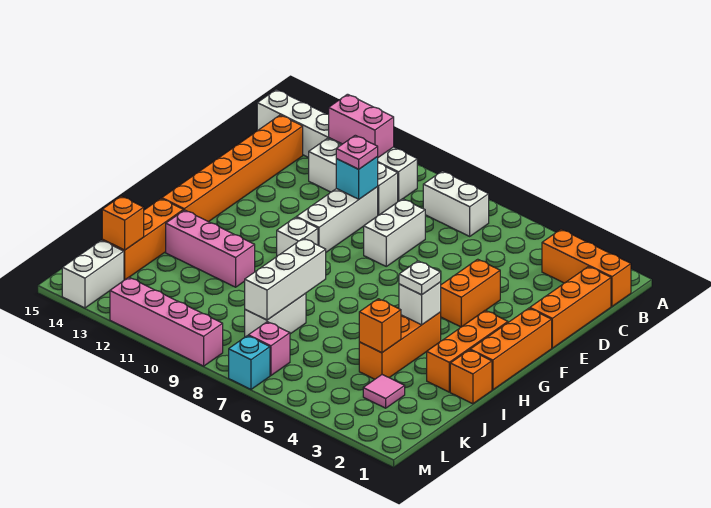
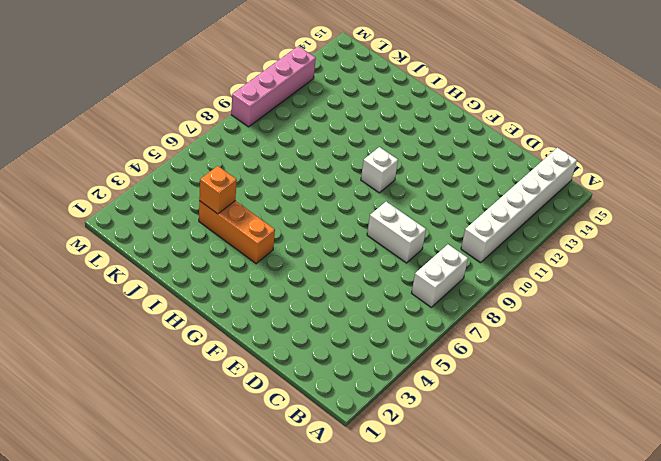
none -> orange 1x3 brick [542,229,631,306]
none -> orange 1x3 brick [530,266,611,348]
none -> white 1x3 brick [309,138,398,215]
none -> orange 1x6 brick [162,115,303,222]

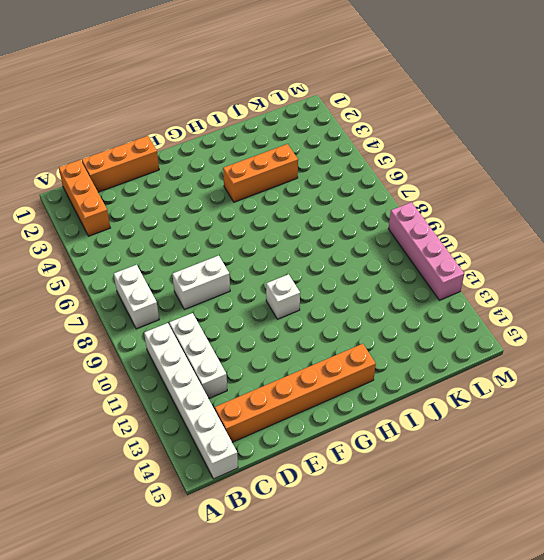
none -> white 1x3 brick [296,187,378,252]
none -> orange 1x2 brick [441,259,500,327]
none -> orange 1x3 brick [470,308,552,390]
none -> orange 1x3 brick [427,310,508,392]

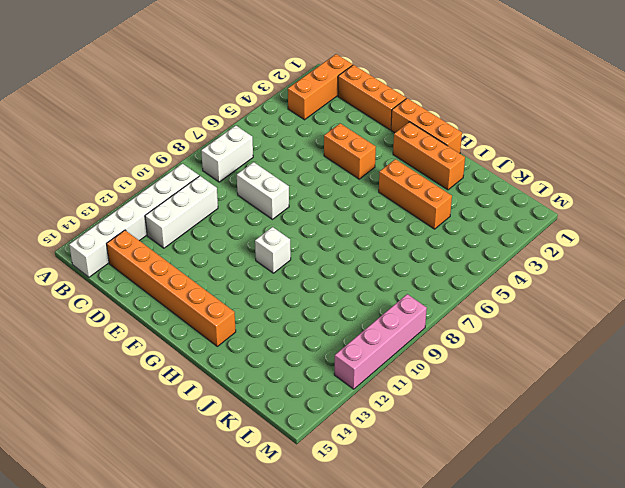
none -> white 1x3 brick [296,187,378,252]
none -> orange 1x1 brick [450,350,492,404]
none -> pink 1x3 brick [166,210,255,287]
none -> orange 1x3 brick [102,199,183,280]

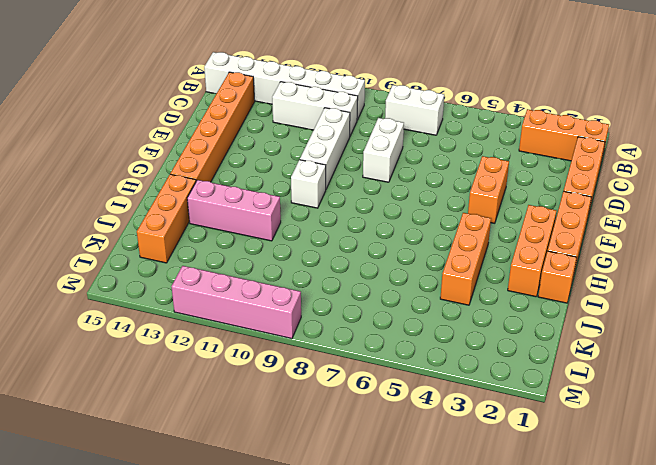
none -> white 1x2 brick [245,293,306,337]
none -> pink 1x1 tile [363,375,405,408]
none -> pink 1x1 brick [248,322,290,375]
none -> white 1x2 brick [62,240,124,308]

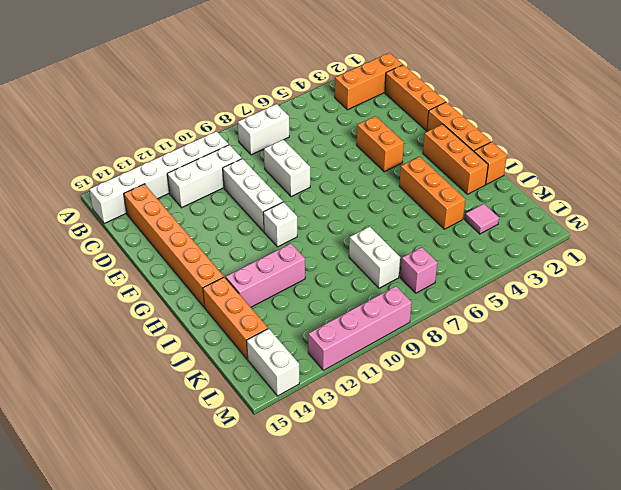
none -> cyan 1x1 brick [229,336,270,389]
none -> pink 1x2 brick [329,94,394,157]
none -> cyan 1x1 brick [336,157,378,199]
none -> white 1x1 brick [399,282,441,325]

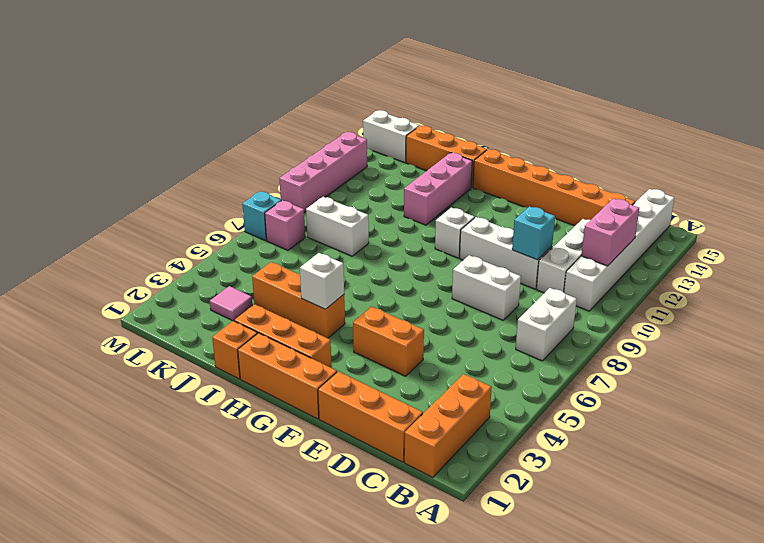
none -> white 1x3 brick [245,238,326,320]
none -> orange 1x1 brick [359,299,401,353]
none -> orange 1x1 brick [102,196,144,250]
none -> pink 1x1 plate [336,135,378,169]

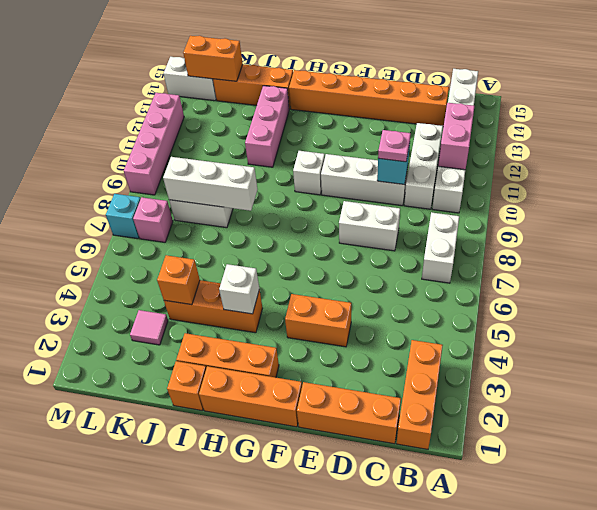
orange 1x2 brick [183,36,243,81] -> orange 1x1 brick [102,196,144,250]
none -> white 1x1 plate [399,261,441,295]

